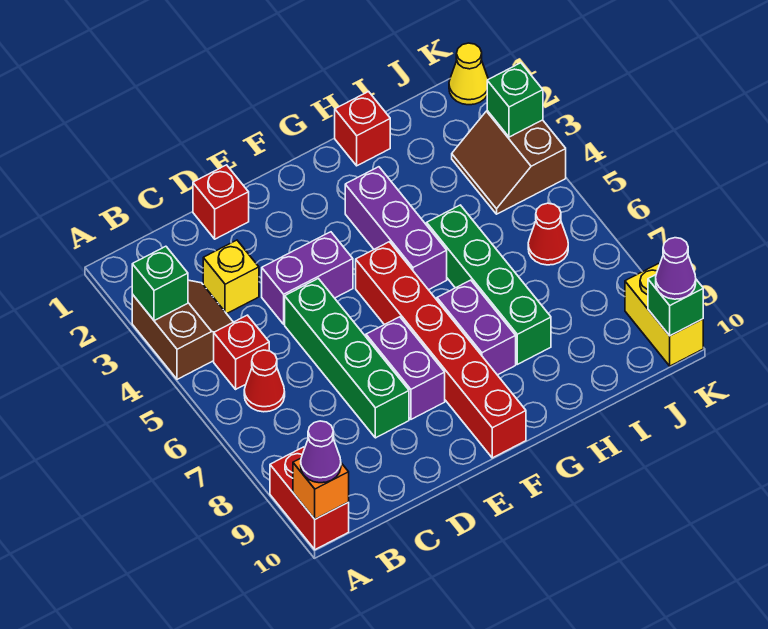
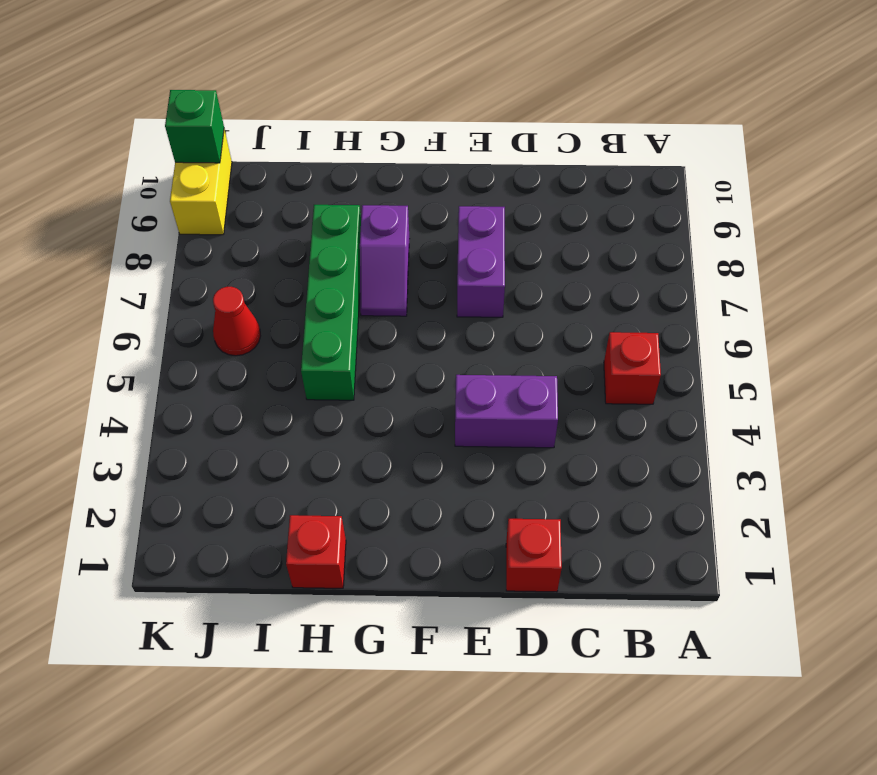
purple 1x2 slope [360,205,409,316] -> purple 1x2 brick [437,280,516,375]
none -> brown 2x2 slope [132,280,233,379]
none -> red 1x2 brick [270,447,349,550]
none -> red 1x1 cone [244,350,285,412]

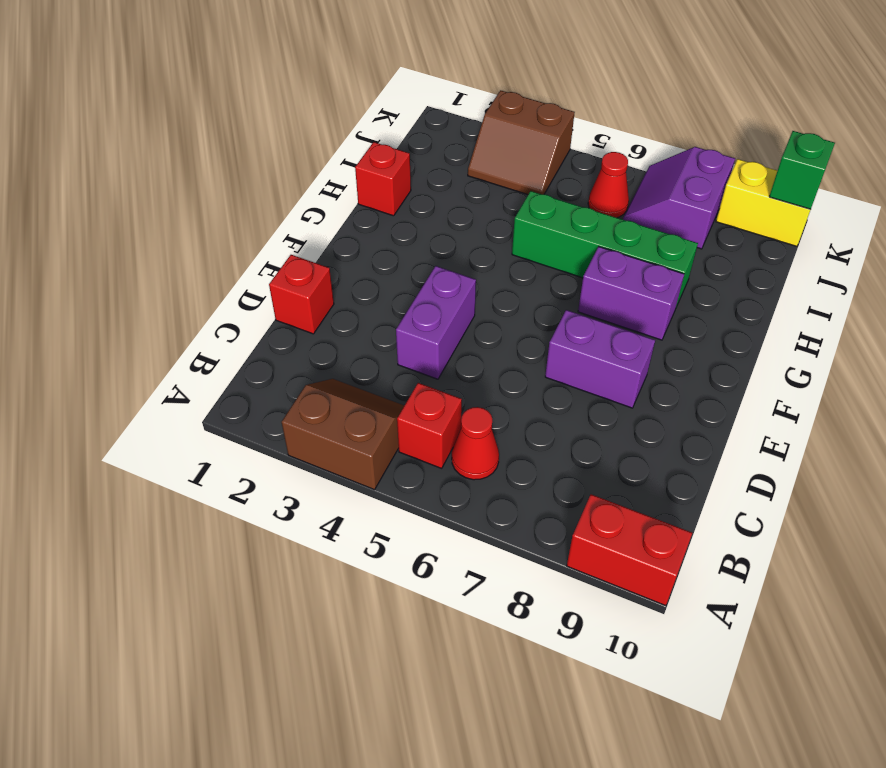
purple 2x2 slope [623,147,735,249] -> none
none -> yellow 1x1 brick [203,240,259,314]
none -> green 1x4 brick [285,278,409,438]
none -> red 1x6 brick [356,242,526,458]

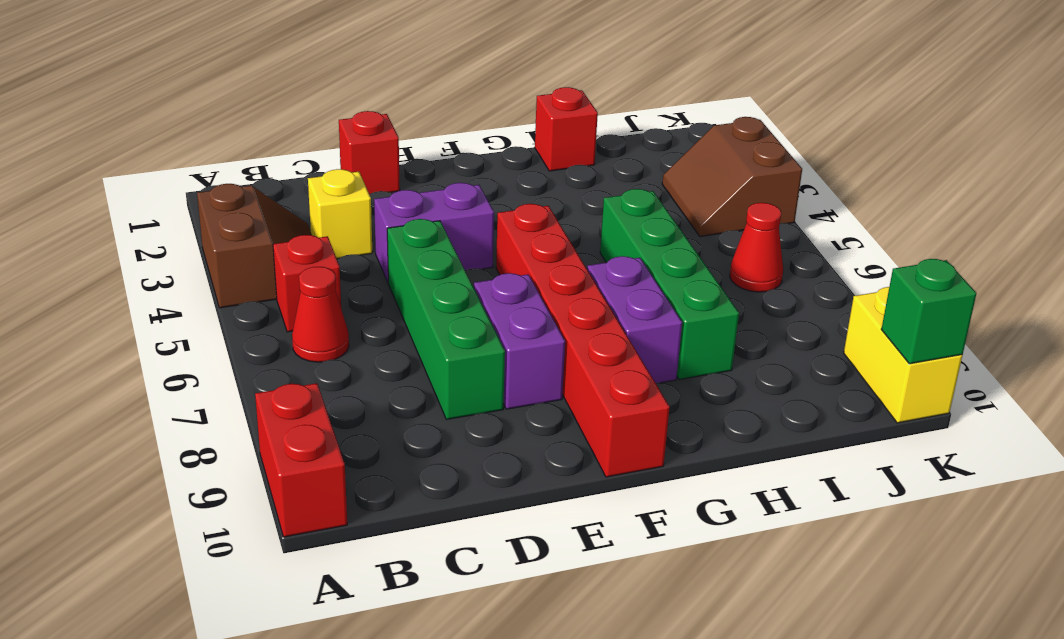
none -> purple 1x3 brick [345,167,447,290]
none -> yellow 1x1 cone [449,43,488,105]
none -> green 1x1 brick [132,246,188,321]

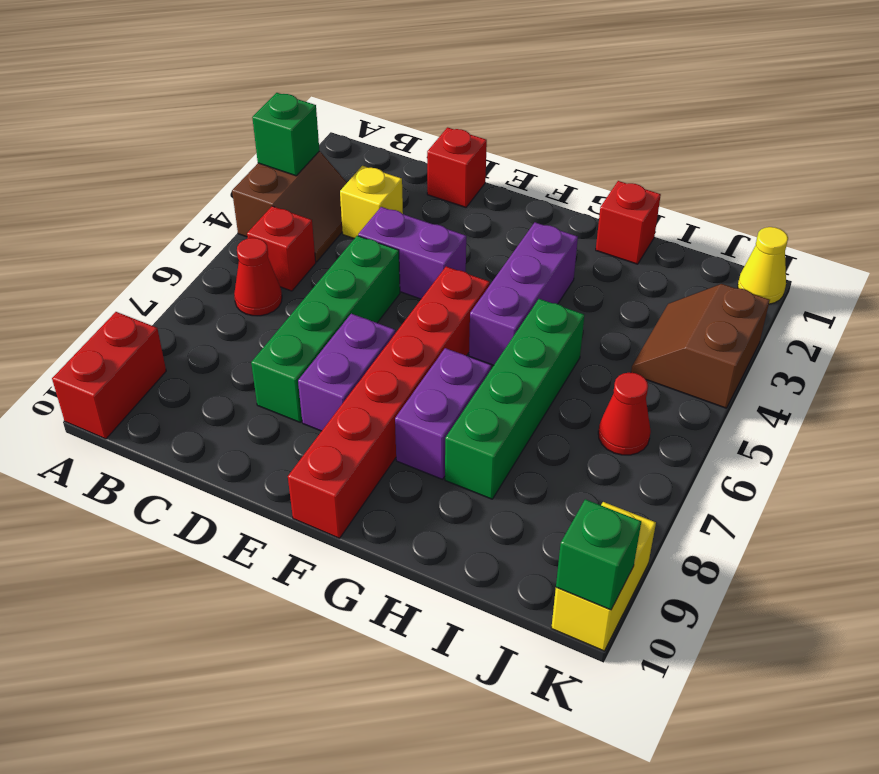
none -> orange 1x1 brick [293,458,349,519]
none -> green 1x1 brick [487,63,543,137]
none -> purple 1x1 cone [301,421,341,483]

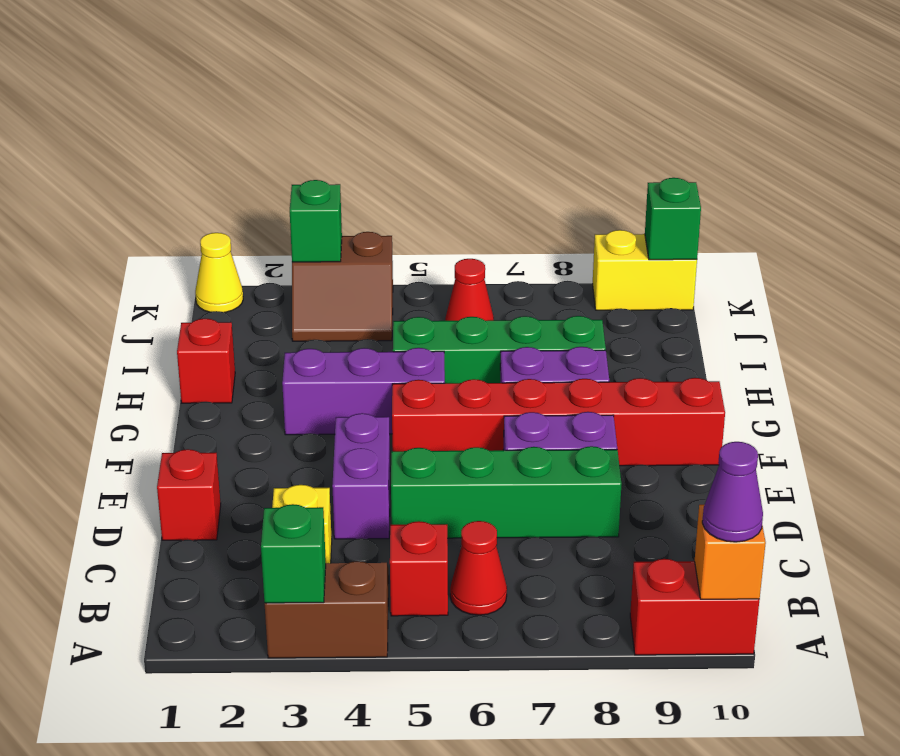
none -> purple 1x1 cone [656,238,696,299]

